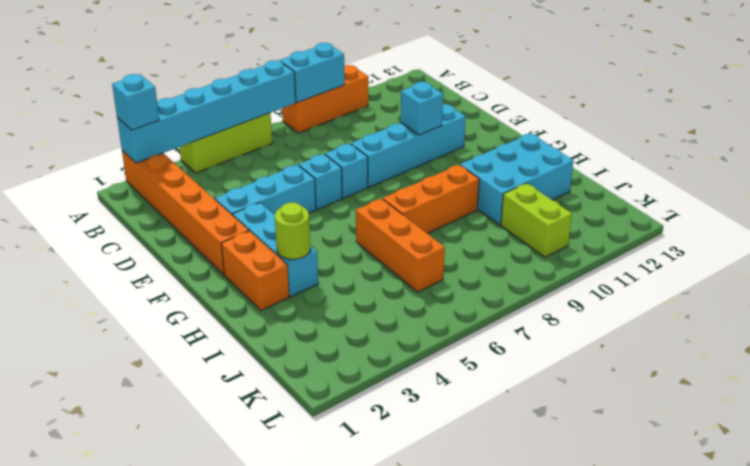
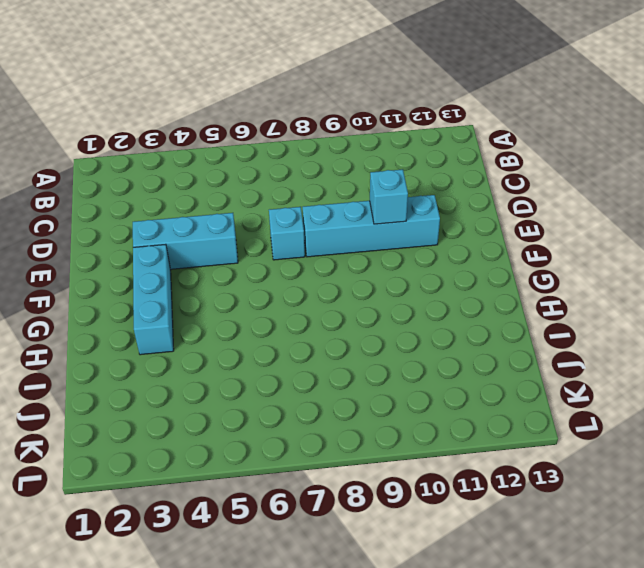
none -> orange 1x6 brick [122,150,249,274]
none -> lime 1x3 brick [179,113,272,173]
none -> orange 1x3 brick [282,65,368,133]

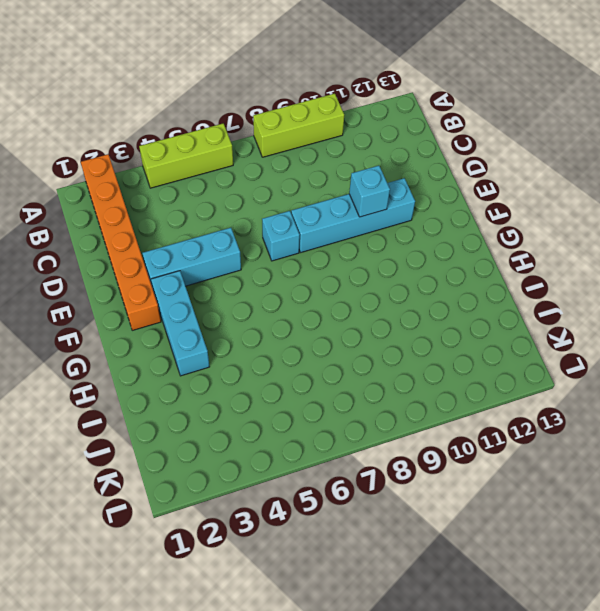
lime 1x3 brick [253,93,344,157] -> orange 1x3 brick [282,65,368,133]
none -> cyan 1x1 brick [299,154,342,209]
none -> orange 1x2 brick [221,231,289,310]
none -> orange 1x3 brick [356,199,445,292]

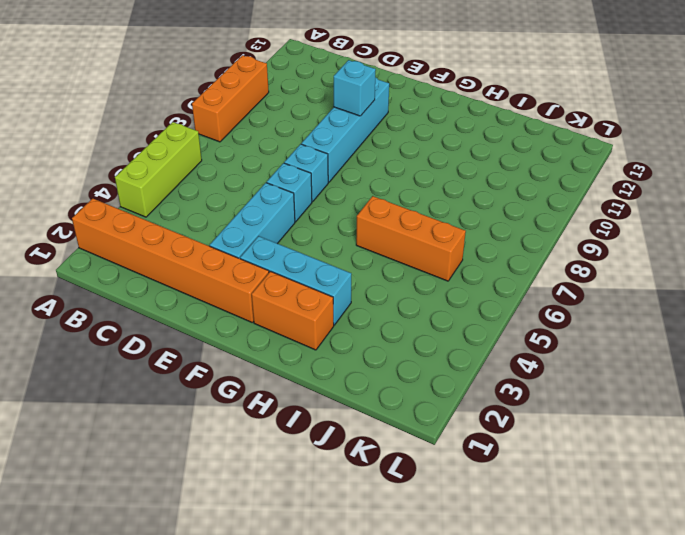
none -> orange 1x3 brick [383,165,479,233]
none -> cyan 2x3 brick [460,133,573,225]
none -> lime 1x2 brick [501,183,572,257]

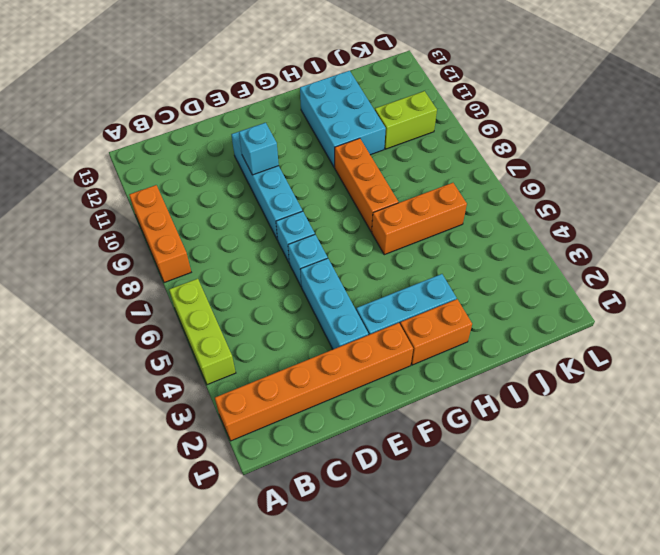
none -> cyan 1x6 brick [117,60,296,163]
none -> cyan 1x2 brick [280,43,345,103]
none -> lime 1x1 round brick [275,202,310,259]

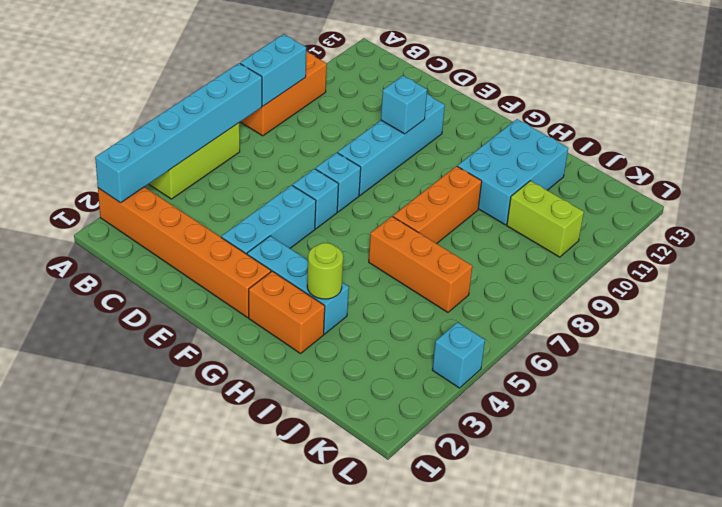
cyan 1x1 brick [432,322,485,388] -> cyan 1x1 brick moved to [112,74,159,130]

